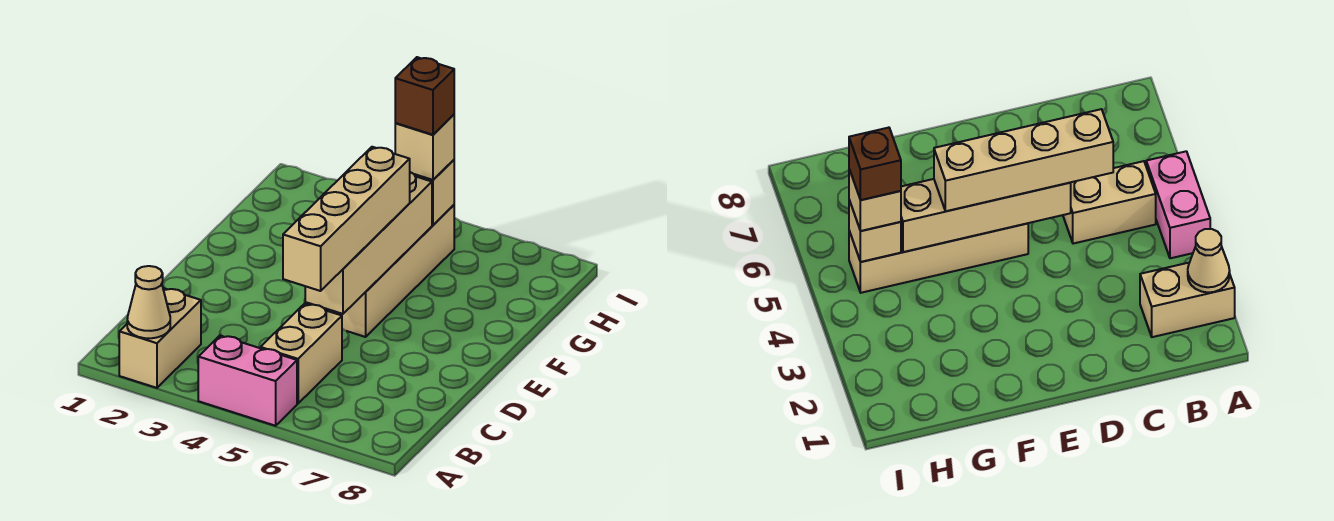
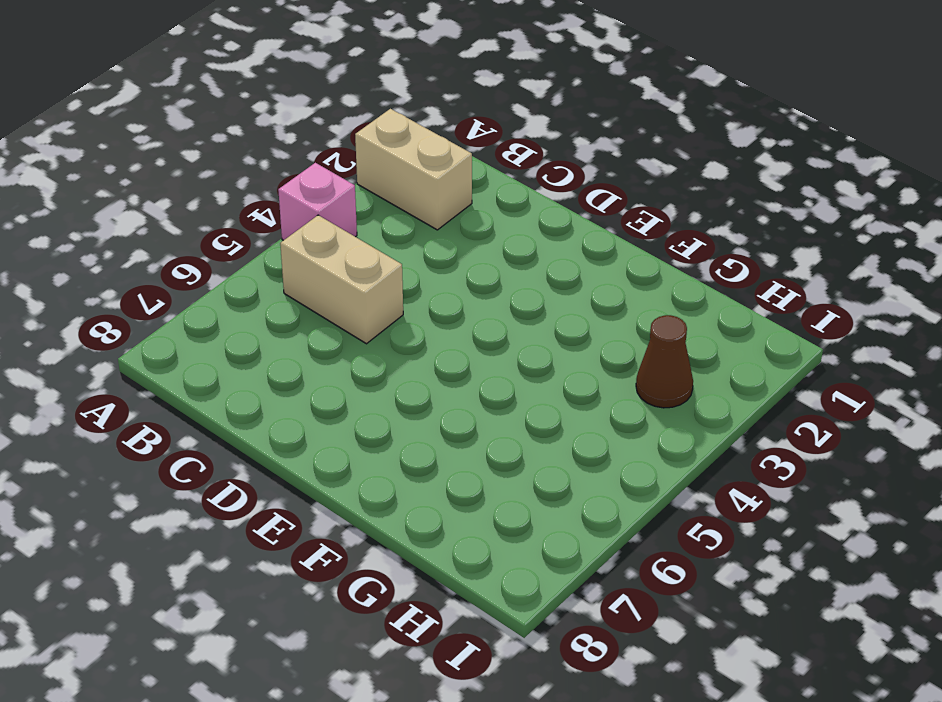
pink 1x1 brick [278,163,357,240] -> pink 1x2 brick [198,336,297,426]
brown 1x1 cone [636,315,693,408] -> none
none -> tan 1x4 brick [328,205,454,337]
none -> tan 1x1 cone [127,266,170,338]

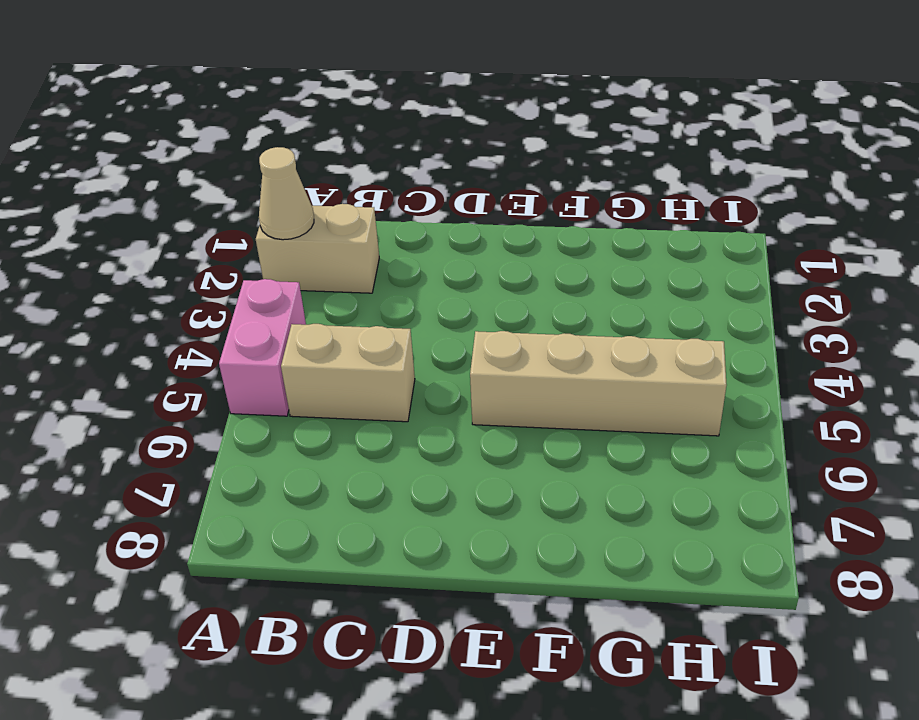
none -> tan 1x4 brick [305,172,432,314]
none -> tan 1x1 brick [414,160,454,225]

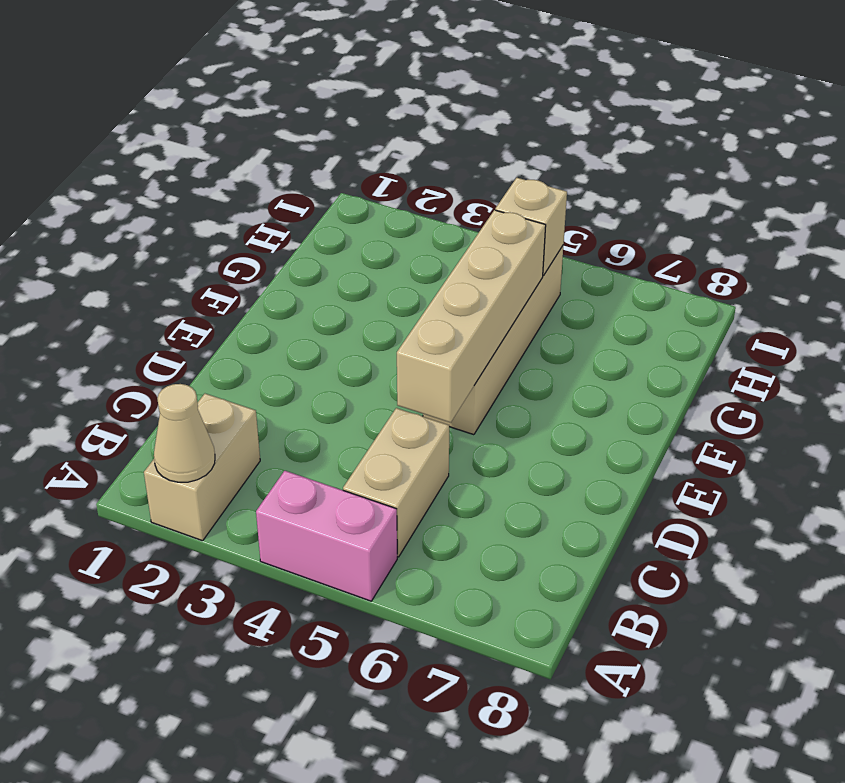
none -> tan 1x4 brick [283,147,410,291]
none -> tan 1x1 brick [395,115,454,180]

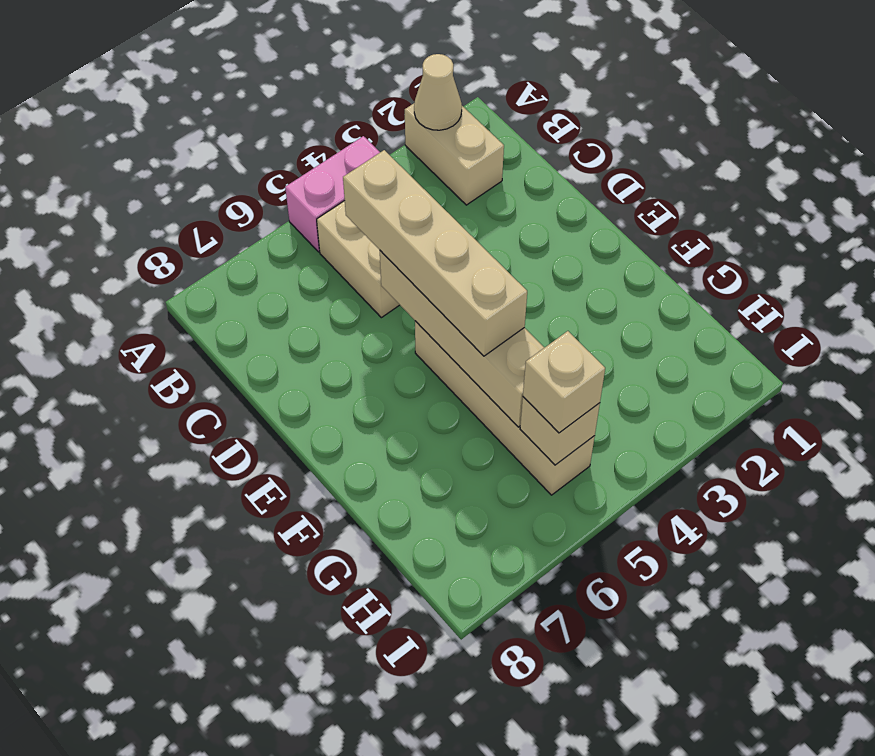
none -> brown 1x1 brick [395,57,454,135]

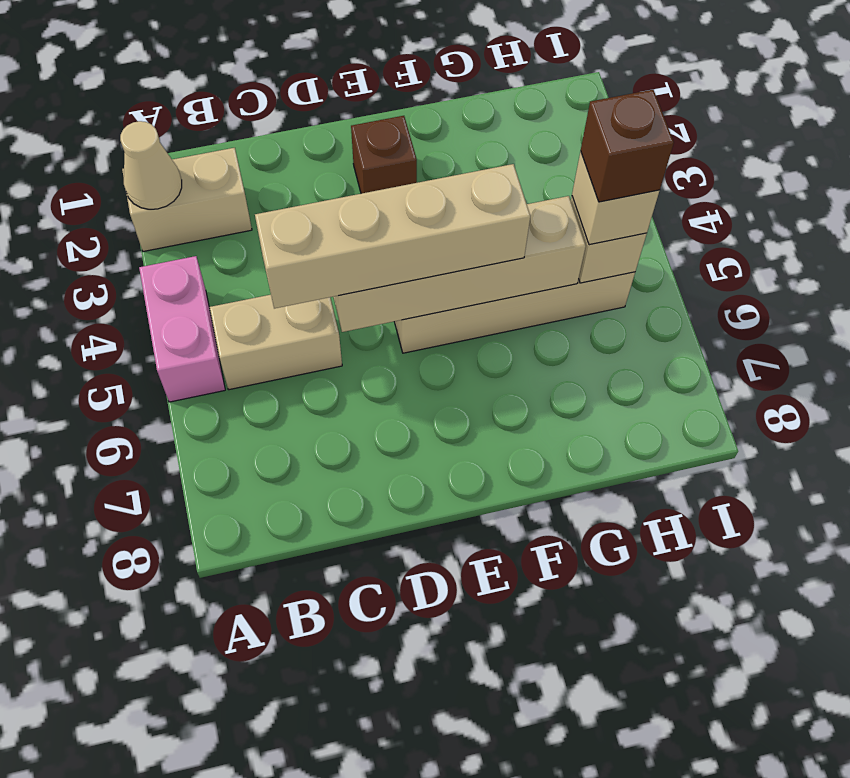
brown 1x1 brick [351,116,417,194] -> none

